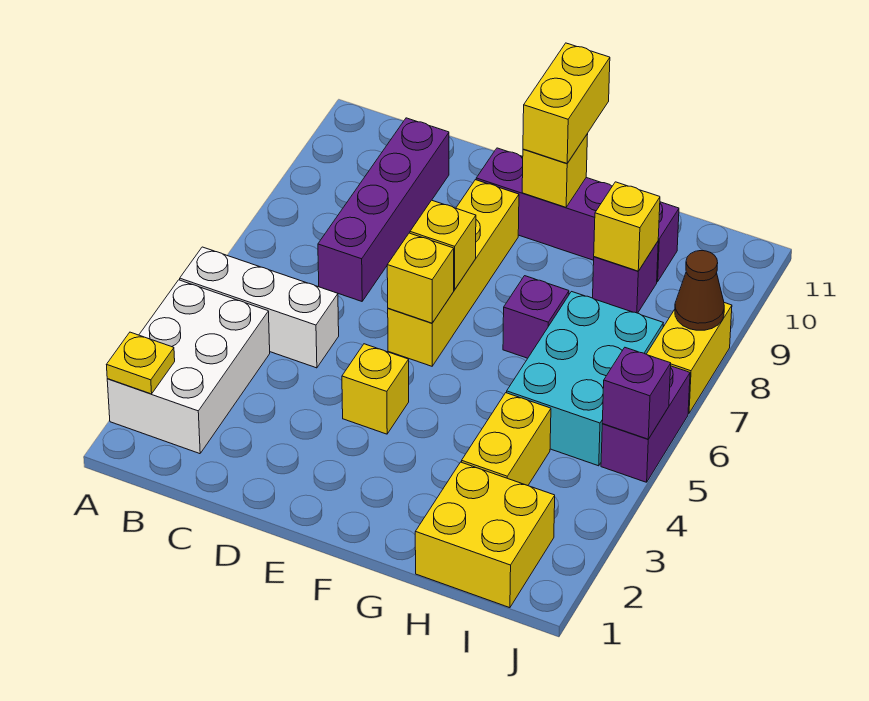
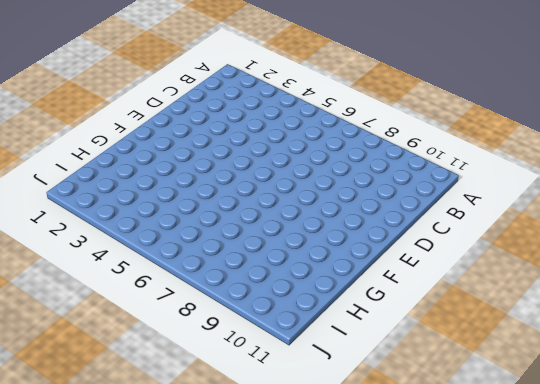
none -> white 2x3 brick [107,280,270,454]
none -> white 1x3 brick [180,247,339,368]
none -> purple 1x4 brick [318,118,449,301]

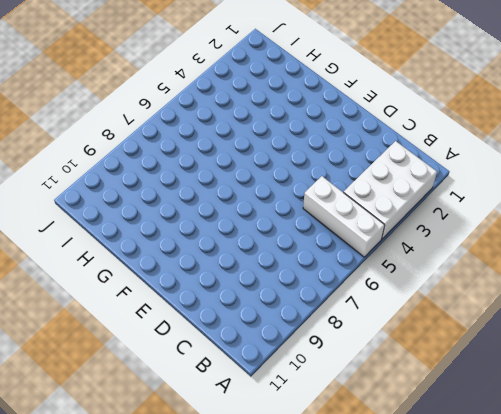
none -> purple 1x4 brick [318,118,449,301]
none -> yellow 1x1 brick [342,344,409,434]
none -> yellow 1x4 brick [388,180,519,366]

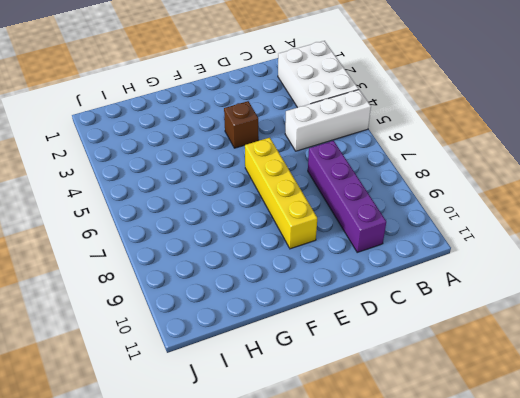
brown 1x1 brick [224,101,259,148] -> yellow 1x1 brick [342,344,409,434]
none -> purple 1x4 brick [476,148,679,282]
none -> purple 1x1 brick [503,276,569,358]
none -> yellow 2x2 brick [415,462,555,608]

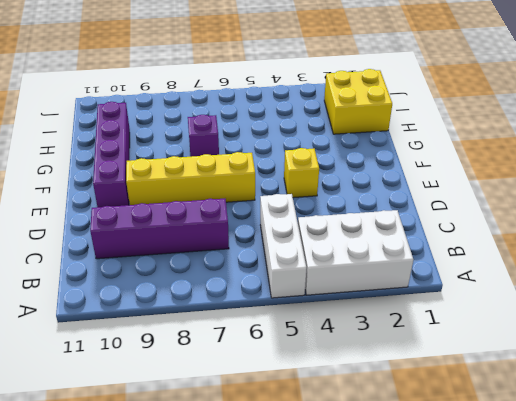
none -> yellow 1x2 brick [462,393,551,486]
none -> cyan 2x3 brick [507,292,663,466]
none -> purple 1x1 brick [593,242,658,313]

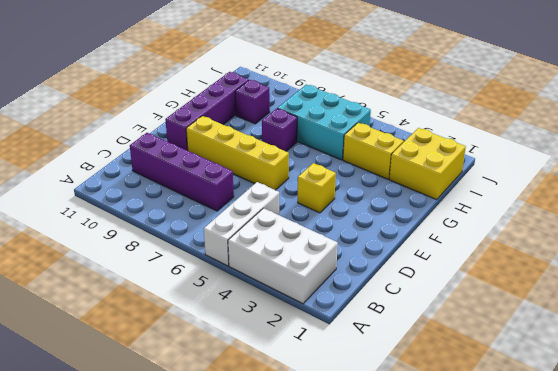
none -> purple 1x2 brick [601,366,690,482]
none -> yellow 1x2 brick [647,303,732,413]
none -> yellow 1x1 plate [107,332,175,394]

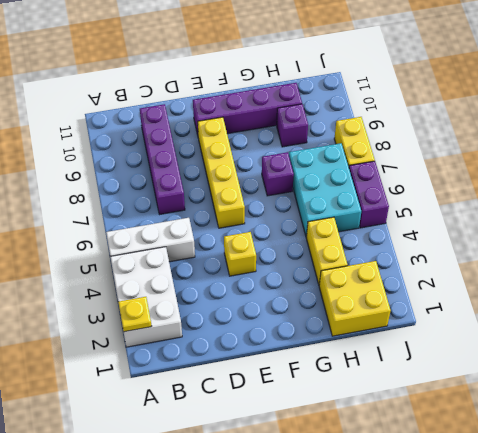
none -> yellow 1x1 brick [387,233,454,323]
none -> yellow 1x1 brick [410,200,476,290]
none -> yellow 1x1 brick [522,134,588,207]

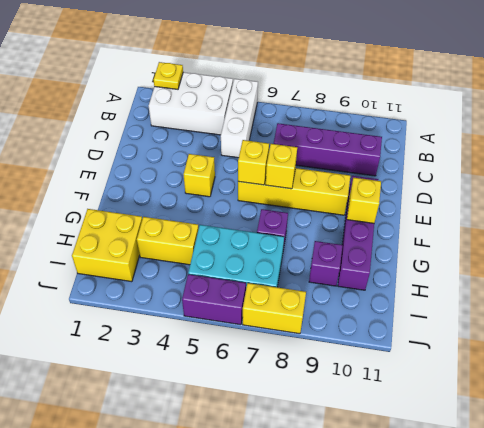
none -> yellow 1x1 brick [594,182,660,271]
none -> purple 1x1 brick [602,348,671,439]
none -> brown 1x1 cone [675,251,724,330]

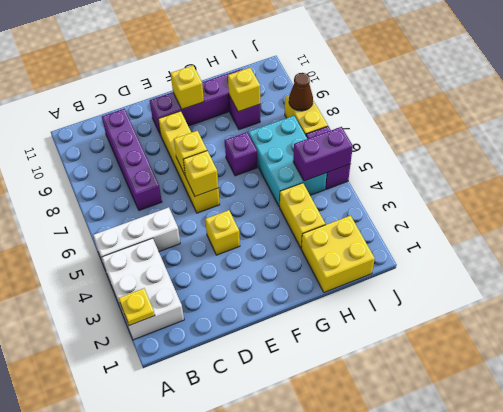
purple 1x2 brick [293,127,353,181] -> purple 1x1 brick [602,348,671,439]
none -> yellow 1x2 brick [523,43,610,163]

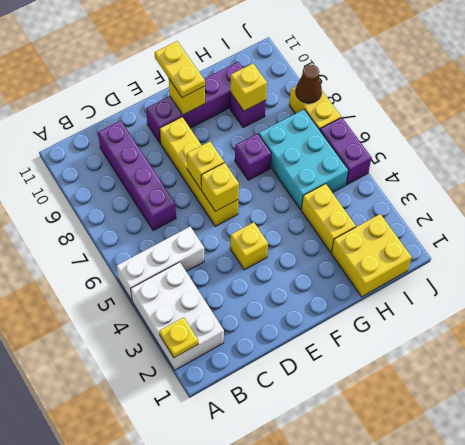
yellow 1x2 plate [155,41,205,97] -> yellow 1x2 brick [523,43,610,163]
none -> purple 1x1 brick [602,348,671,439]

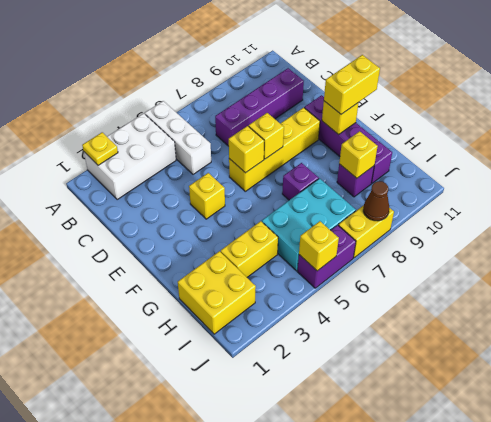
yellow 1x1 brick [299,221,339,271] -> purple 1x1 brick [602,348,671,439]

